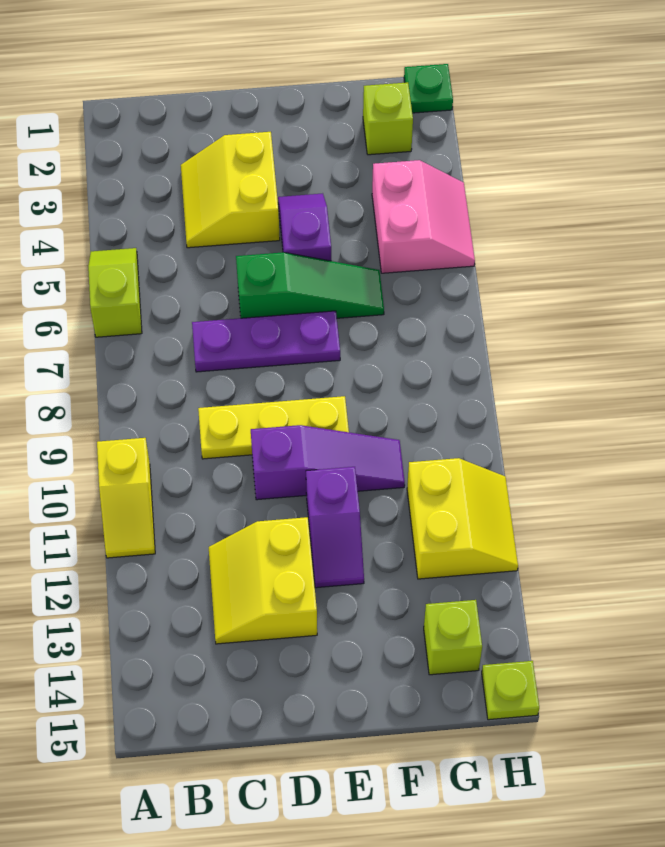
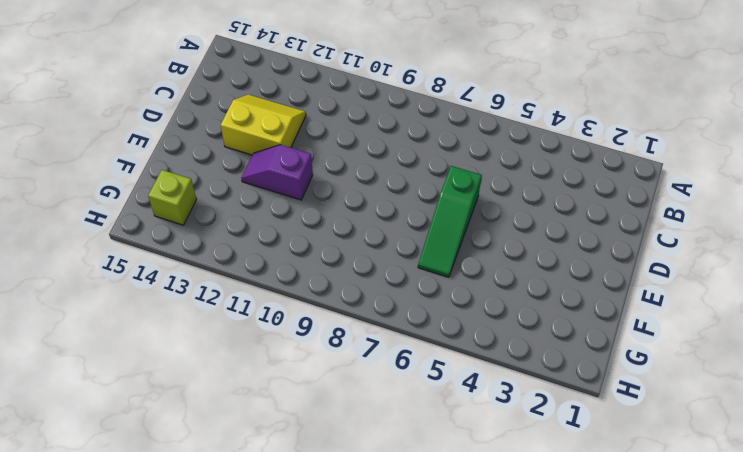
none -> lime 1x2 slope [88,248,142,337]
none -> yellow 1x2 slope [97,438,155,558]
none -> yellow 2x2 slope [181,132,280,248]

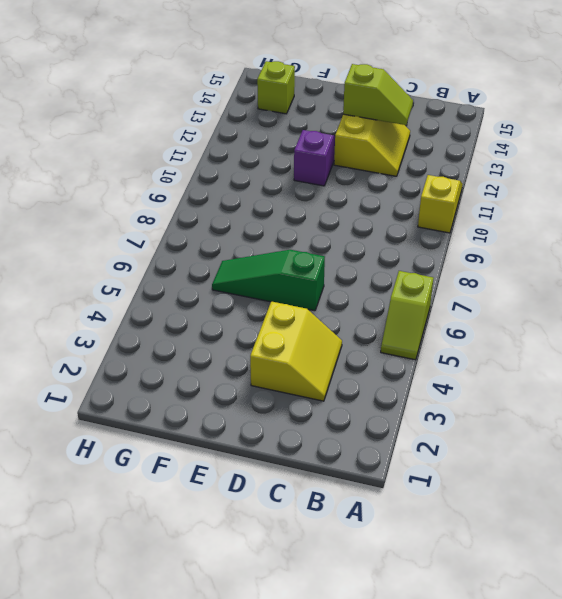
lime 1x2 slope [343,64,413,125] -> none
none -> purple 1x3 plate [192,311,340,372]
none -> yellow 1x3 plate [198,396,349,459]
none -> purple 1x3 slope [251,425,405,500]

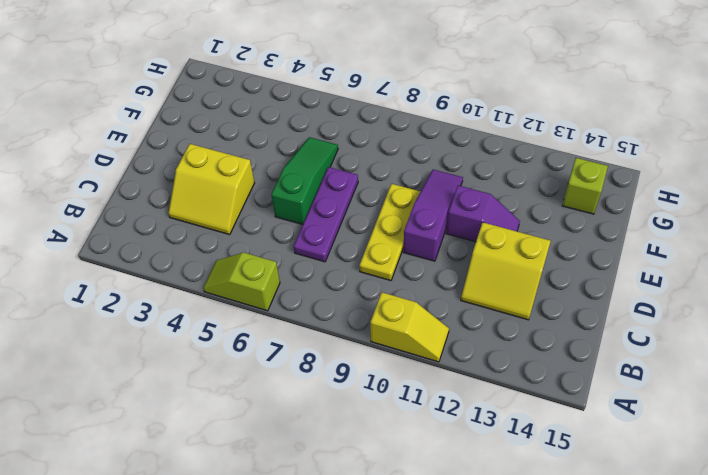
none -> purple 1x2 slope [278,193,331,261]
none -> lime 1x1 brick [363,82,413,155]
none -> pink 2x2 slope [372,160,475,273]

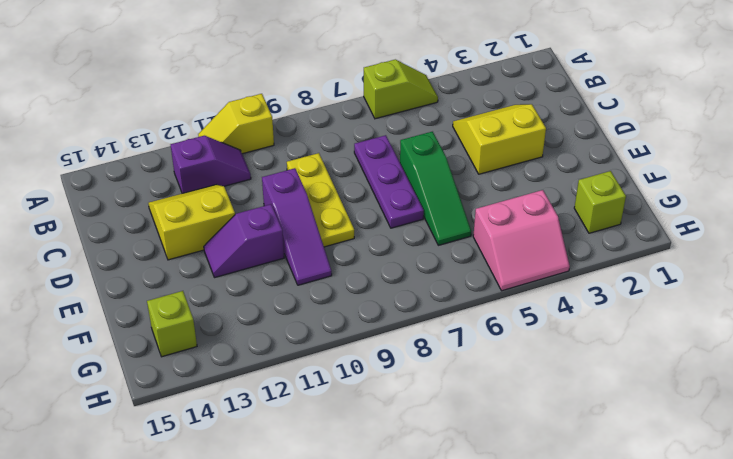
purple 1x2 slope [171,136,251,193] -> purple 1x2 slope moved to [278,193,331,261]
none -> yellow 2x2 slope [407,458,518,579]
none -> green 1x1 plate [404,64,453,113]
none -> lime 1x1 plate [482,661,539,720]

